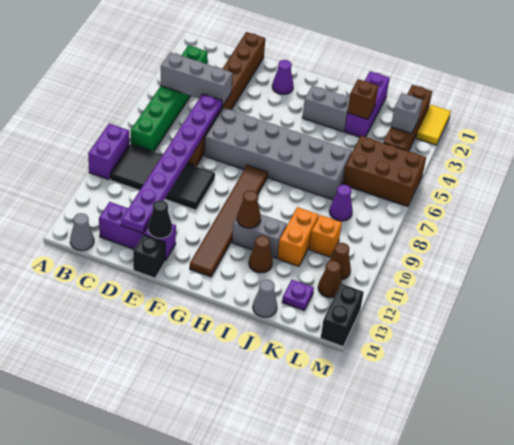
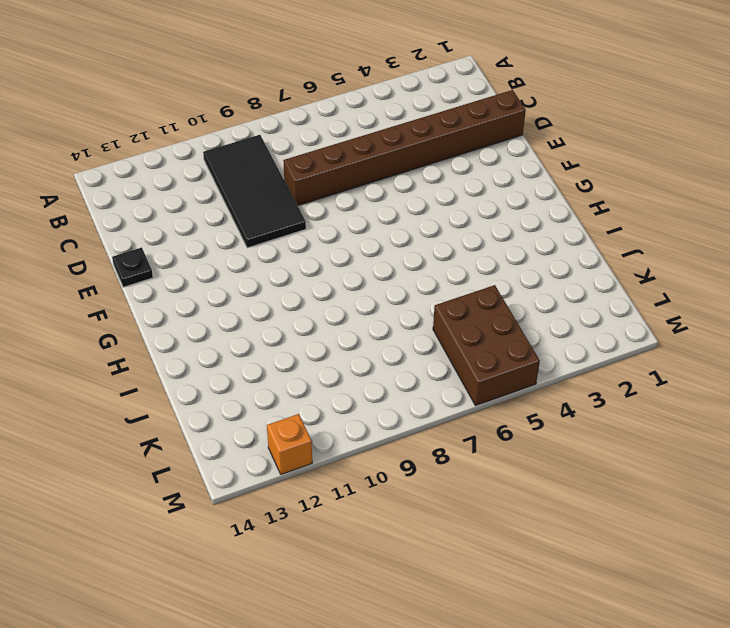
black 1x1 plate [112,247,153,287] -> black 1x1 brick [133,235,166,278]
orange 1x1 brick [267,414,312,474] -> orange 1x1 brick moved to [309,215,342,257]
none -> purple 1x2 brick [88,124,129,180]
none -> green 1x6 brick [131,45,208,152]
none -> grey 1x1 cone [70,213,94,251]
none -> purple 1x3 brick [99,202,176,260]

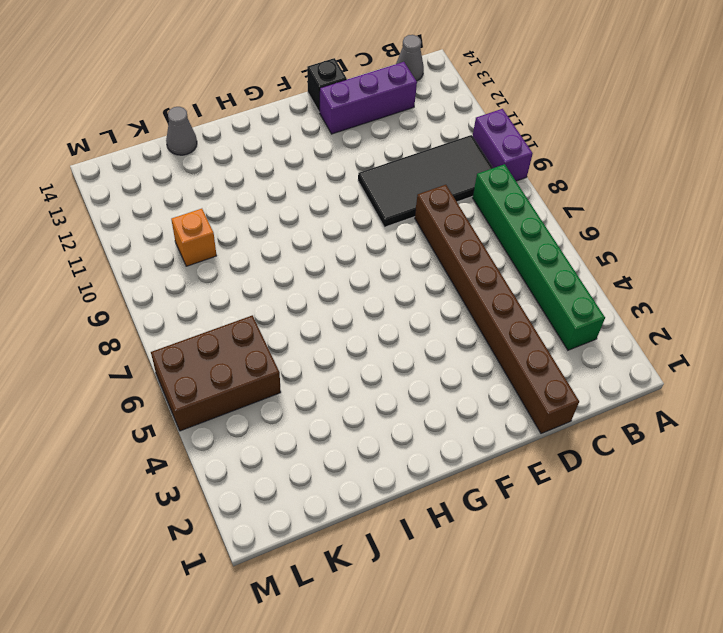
none -> grey 2x6 brick [204,108,352,200]
none -> purple 1x1 cone [272,60,293,94]
none -> brown 1x6 tile [190,165,268,277]
none -> grey 1x2 brick [302,86,350,132]

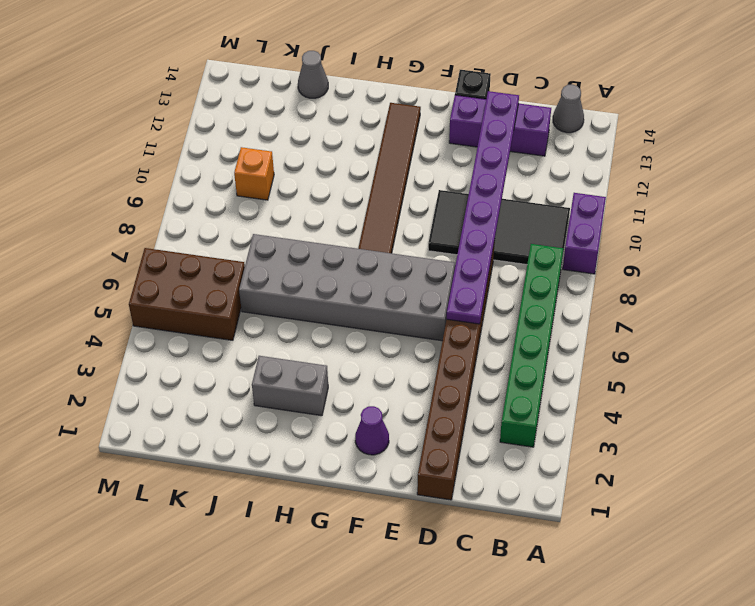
none -> grey 1x2 brick [232,214,287,258]
none -> brown 1x1 cone [249,236,273,273]
none -> purple 1x3 brick [345,71,390,137]
none -> orange 1x2 brick [277,207,319,266]

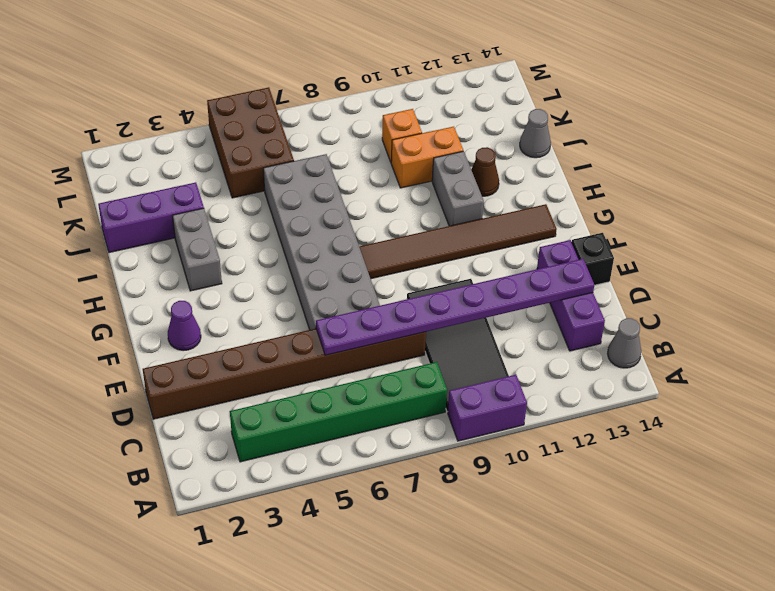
none -> purple 1x1 cone [329,185,353,221]
none -> purple 1x1 plate [282,280,314,310]
none -> brown 1x4 brick [383,85,432,151]
none -> brown 1x1 cone [330,243,351,280]

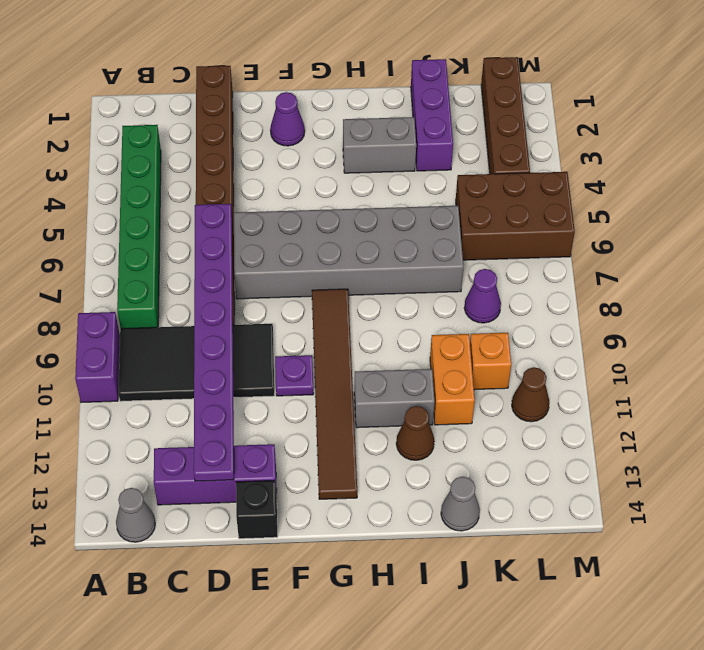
purple 1x1 plate [275,355,314,396] -> purple 1x1 plate moved to [282,280,314,310]
none -> brown 1x1 cone [318,260,342,298]
none -> yellow 1x2 tile [416,105,451,145]
none -> black 1x2 brick [321,284,364,346]
none -> grey 1x3 brick [161,52,232,106]

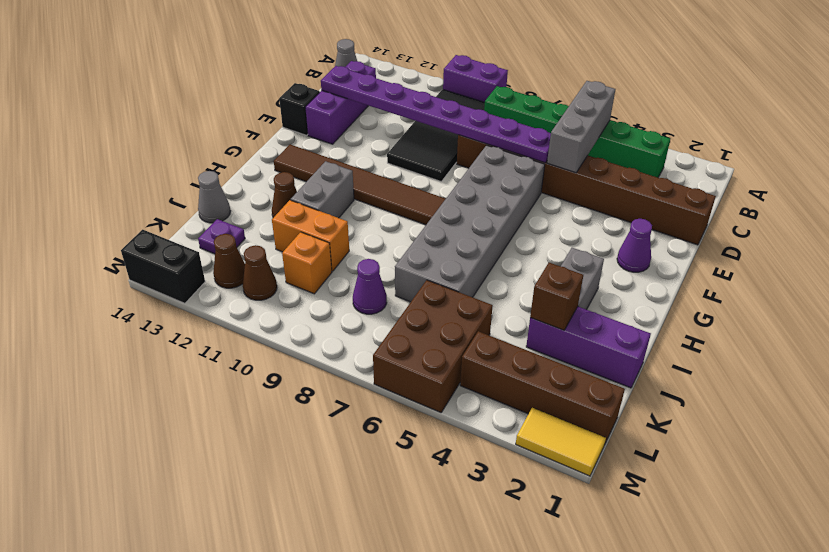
none -> black 1x1 cone [148,200,172,238]
none -> brown 1x1 cone [237,191,261,228]
none -> grey 1x1 brick [391,93,422,134]

